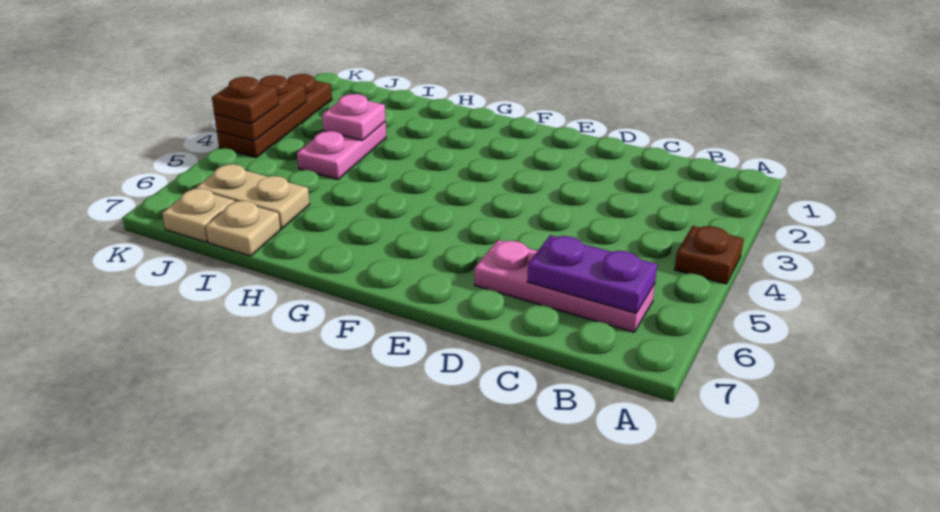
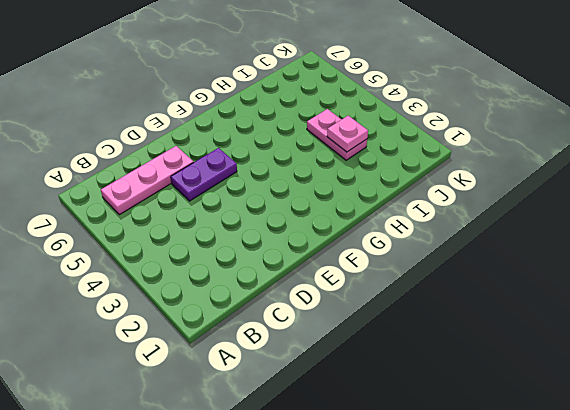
purple 1x2 plate [171,148,237,201] -> purple 1x2 plate moved to [527,235,657,313]
none -> brown 1x1 plate [674,226,744,284]
none -> tan 1x2 plate [196,164,310,229]

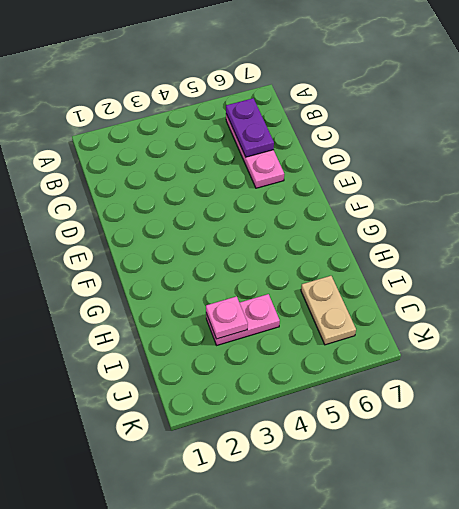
none -> brown 1x1 plate [674,226,744,284]
none -> tan 1x1 plate [206,201,280,256]

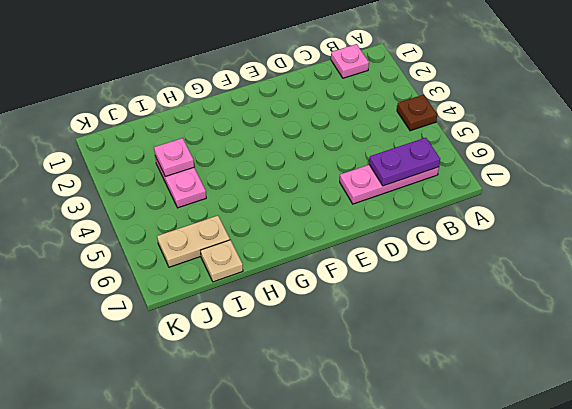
pink 1x1 plate [331,44,369,78] -> none
none -> tan 1x1 plate [162,188,235,242]
none -> brown 1x3 plate [217,74,332,158]

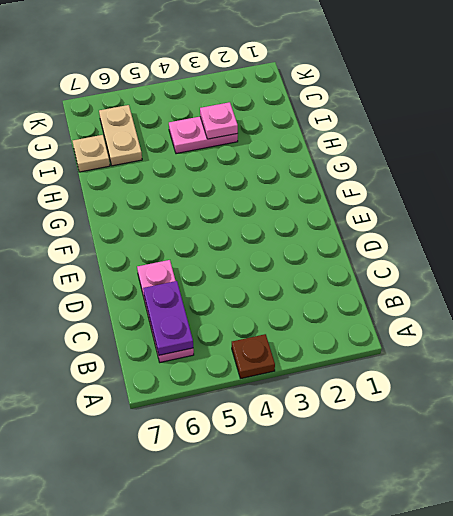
none -> tan 1x1 plate [162,188,235,242]
none -> brown 1x3 plate [217,74,332,158]

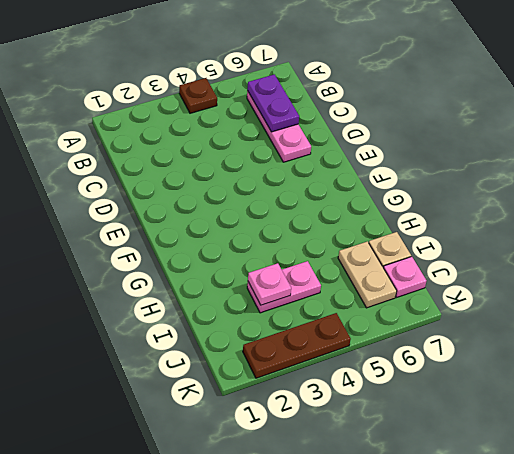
pink 1x1 plate [383,257,426,297] -> tan 1x1 plate [162,188,235,242]
none -> brown 1x2 plate [214,75,306,141]
none -> brown 1x1 plate [212,77,279,124]

